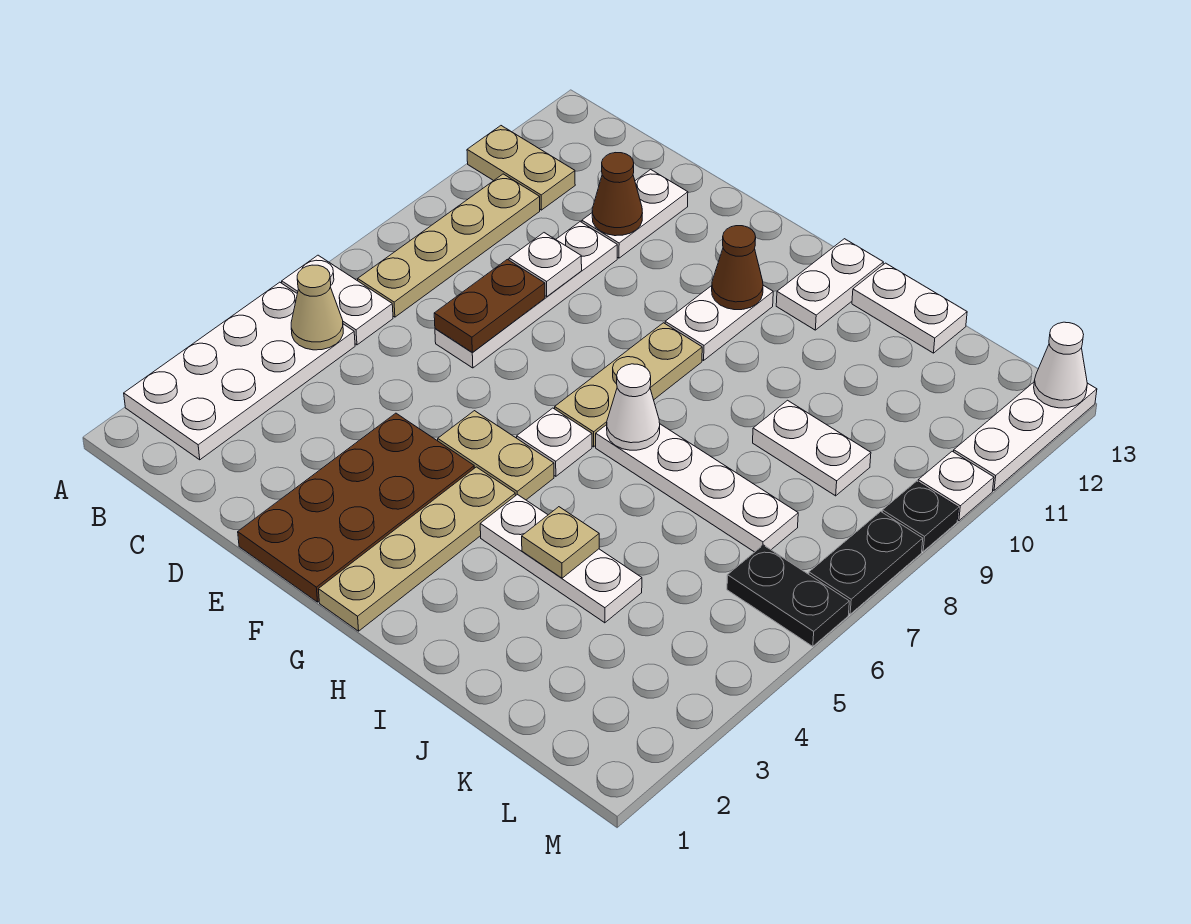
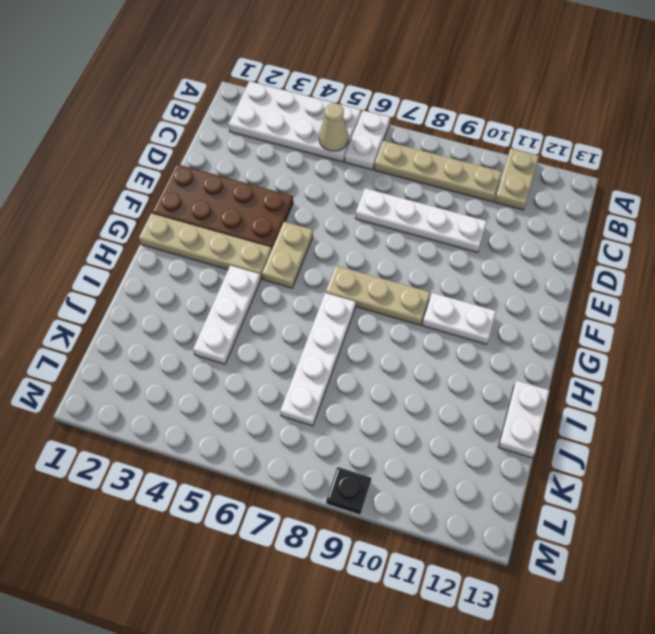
none -> white 1x2 plate [582,169,688,258]
none -> white 1x1 plate [517,408,592,476]
none -> white 1x2 plate [776,239,883,330]
none -> white 1x2 plate [753,400,871,496]

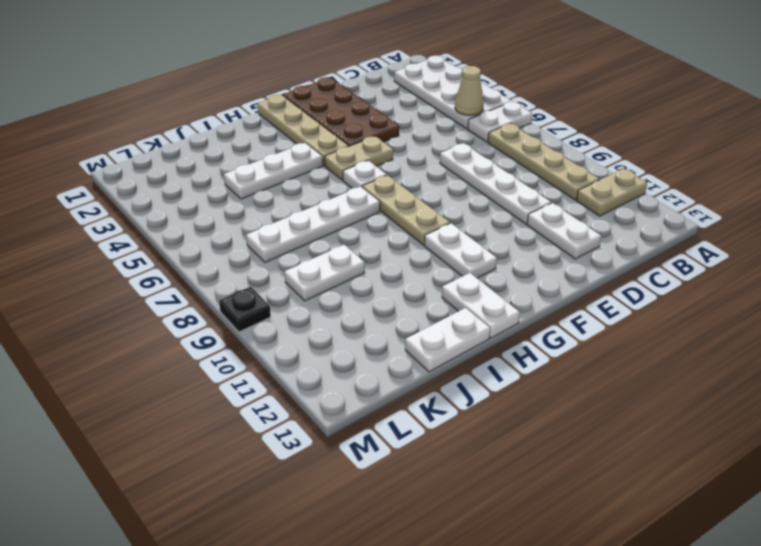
none -> black 1x2 plate [727,545,849,646]
none -> black 1x2 plate [809,512,923,614]
none -> white 1x1 plate [918,451,994,521]
none -> white 1x3 plate [954,382,1097,490]

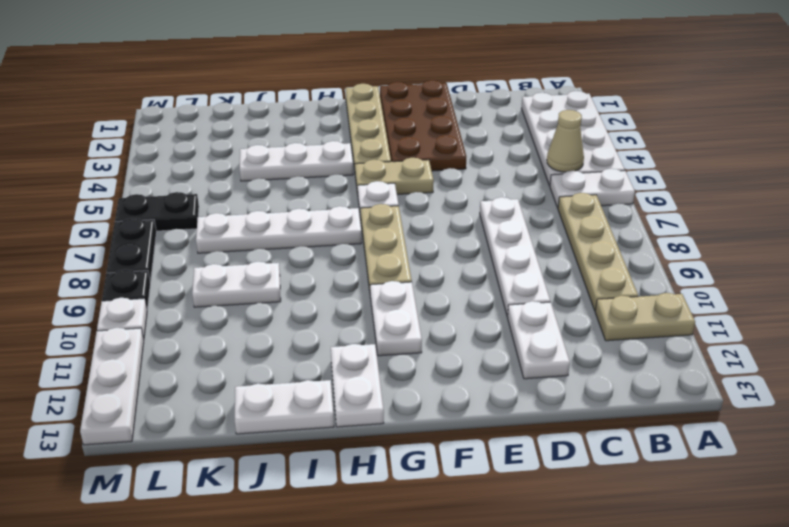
none -> brown 1x2 plate [434,259,545,352]
none -> white 1x1 plate [509,233,582,297]
none -> brown 1x1 cone [592,153,642,236]
none -> brown 1x1 cone [712,226,763,310]

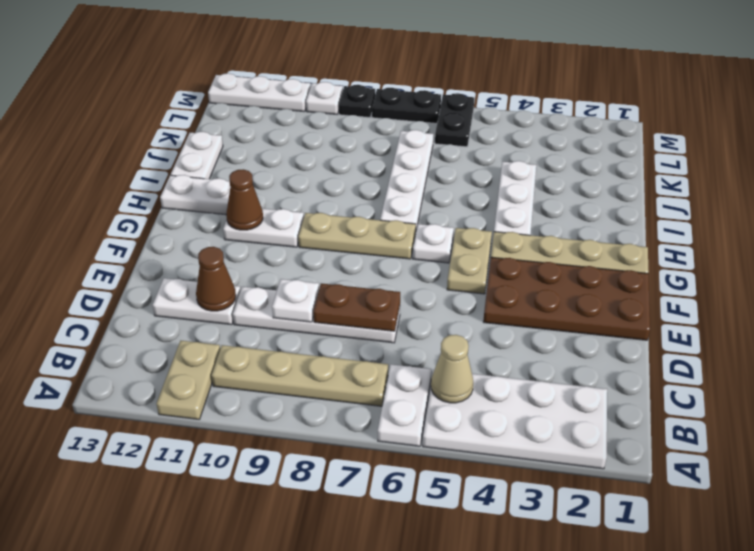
none -> white 1x2 plate [753,400,871,496]
none -> white 1x1 cone [607,364,660,450]
none -> tan 1x1 plate [522,507,599,578]
none -> white 1x1 cone [1034,322,1087,408]

